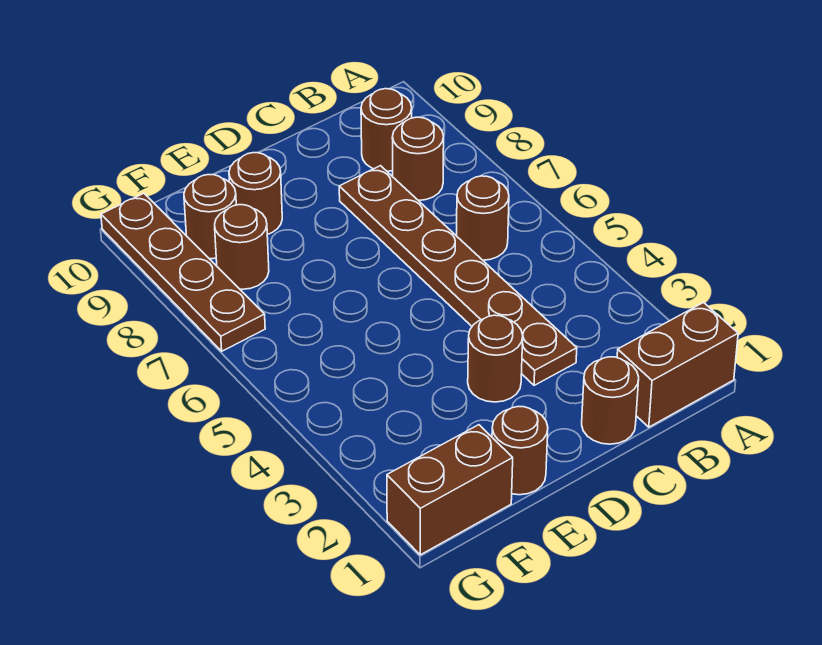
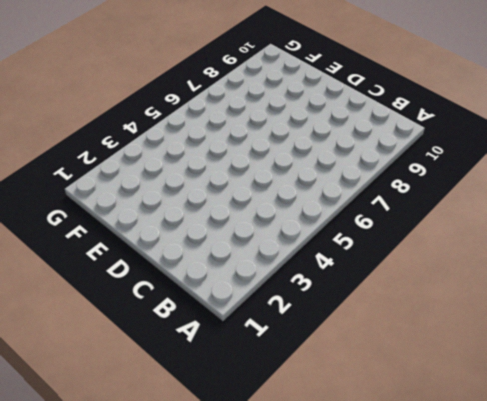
none -> brown 1x2 brick [617,303,738,427]
none -> brown 1x1 round brick [456,176,509,260]
none -> brown 1x1 round brick [392,117,444,201]

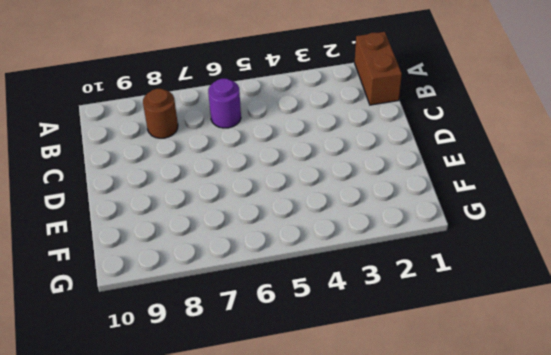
purple 1x1 round brick [208,79,241,128] -> brown 1x1 round brick [456,176,509,260]
none -> brown 1x1 round brick [361,89,412,171]
none -> brown 1x1 round brick [582,357,639,444]
none -> brown 1x6 plate [339,166,577,385]

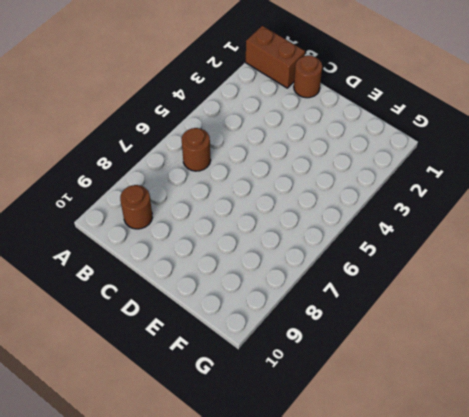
none -> brown 1x1 round brick [392,117,444,201]
none -> brown 1x6 plate [339,166,577,385]
none -> brown 1x1 round brick [468,315,523,402]

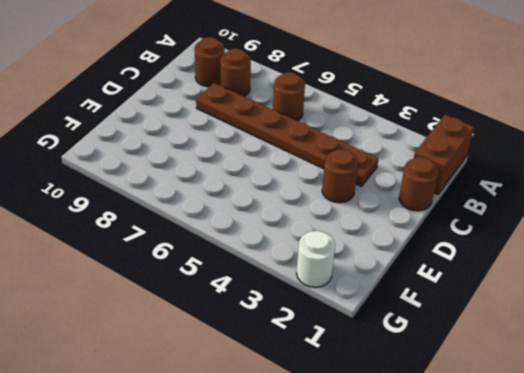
white 1x1 round brick [296,231,335,287] -> none
none -> brown 1x1 round brick [492,406,548,495]
none -> brown 1x1 round brick [229,153,282,234]
none -> brown 1x2 brick [387,425,513,555]

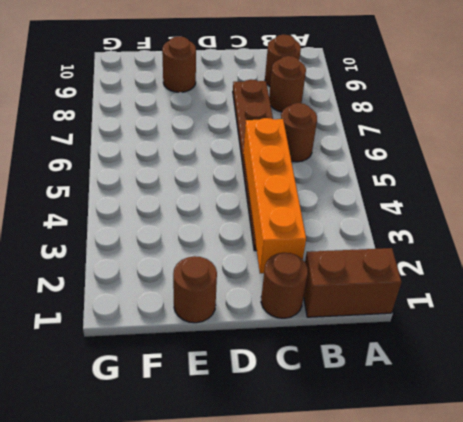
orange 1x4 brick [243,118,306,273] -> none
none -> brown 1x1 round brick [468,315,523,402]
none -> brown 1x2 brick [387,425,513,555]
none -> brown 1x1 round brick [215,205,269,289]

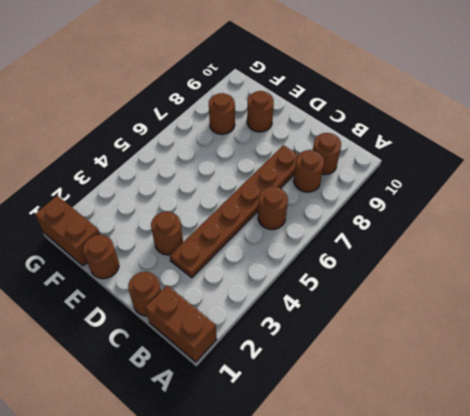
none -> brown 1x1 round brick [184,175,236,259]
none -> brown 1x4 plate [101,193,265,351]

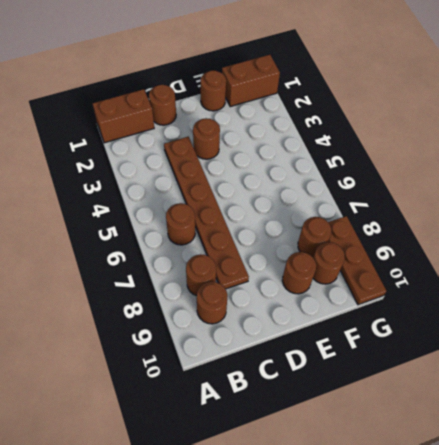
brown 1x3 plate [328,216,386,305] -> brown 1x4 plate [101,193,265,351]

